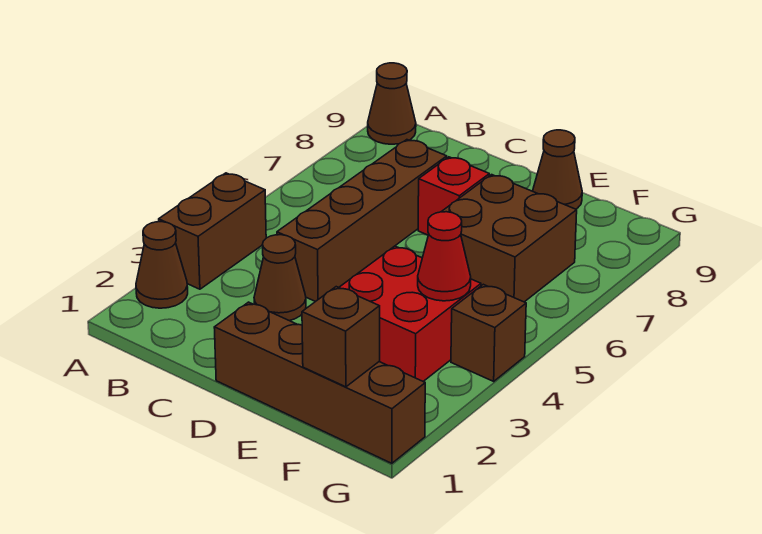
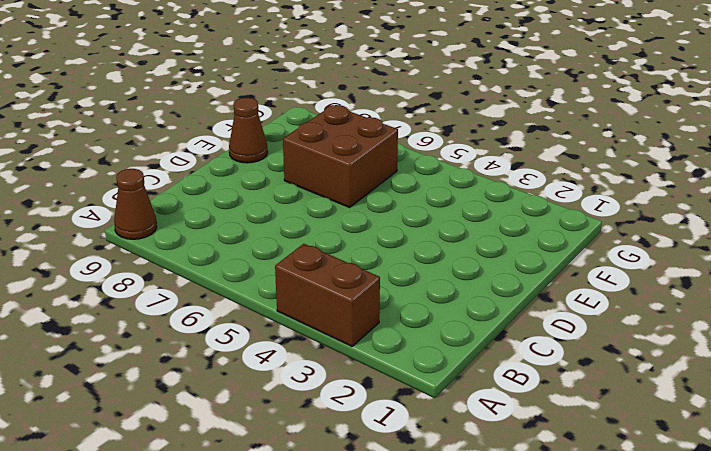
none -> brown 1x1 cone [136,222,188,308]
none -> brown 1x1 cone [254,235,306,321]
none -> brown 1x4 brick [277,140,447,302]

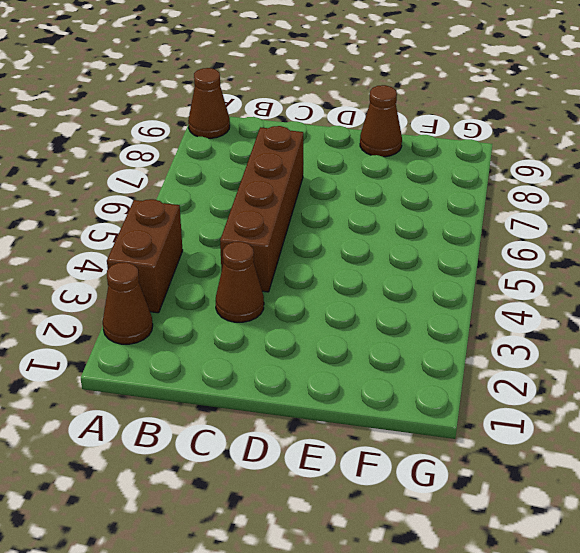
none -> brown 1x4 brick [214,302,425,463]
none -> red 1x1 brick [418,157,489,235]
none -> red 2x2 brick [339,246,481,381]

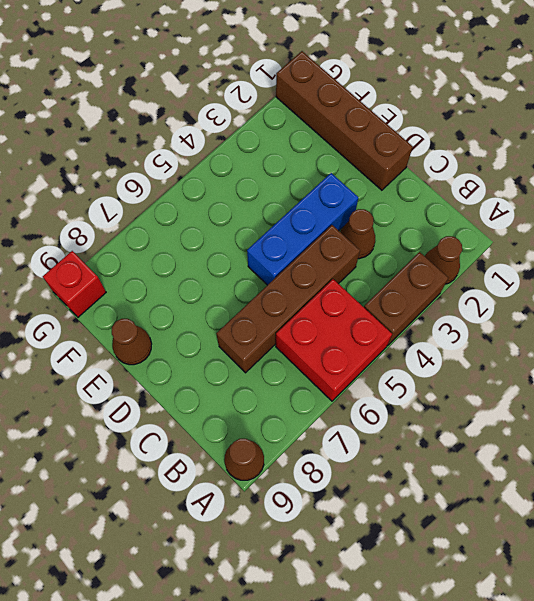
red 2x2 brick [276,279,392,401] -> red 2x2 brick moved to [339,246,481,381]
blue 1x3 brick [247,173,358,285] -> none
red 1x1 brick [43,251,106,317] -> red 1x1 brick moved to [418,157,489,235]
none -> brown 2x2 brick [441,175,577,302]
none -> brown 1x1 brick [451,284,526,381]
none -> brown 1x1 brick [302,287,380,387]

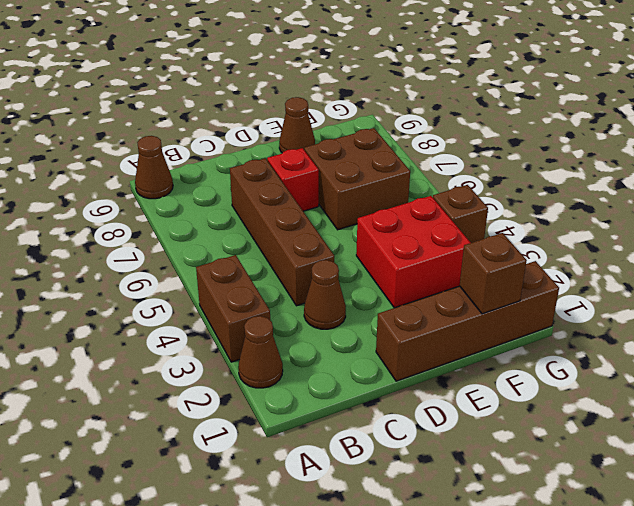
none -> red 1x1 cone [418,212,471,301]

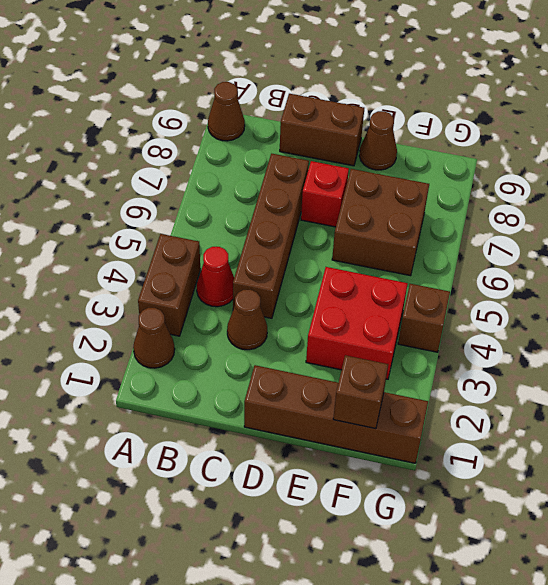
red 1x1 cone [197,247,234,307] -> red 1x1 cone moved to [418,212,471,301]
brown 1x2 brick [280,94,364,166] -> none

